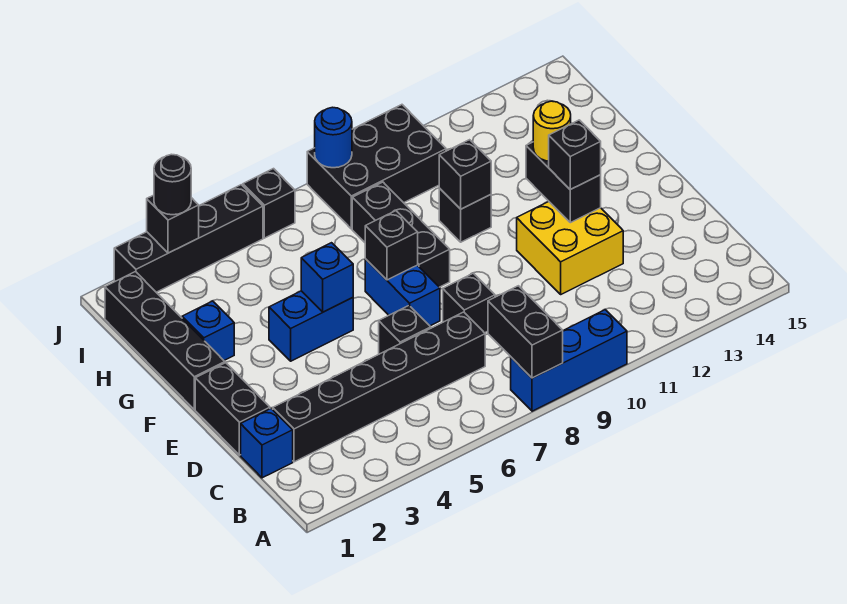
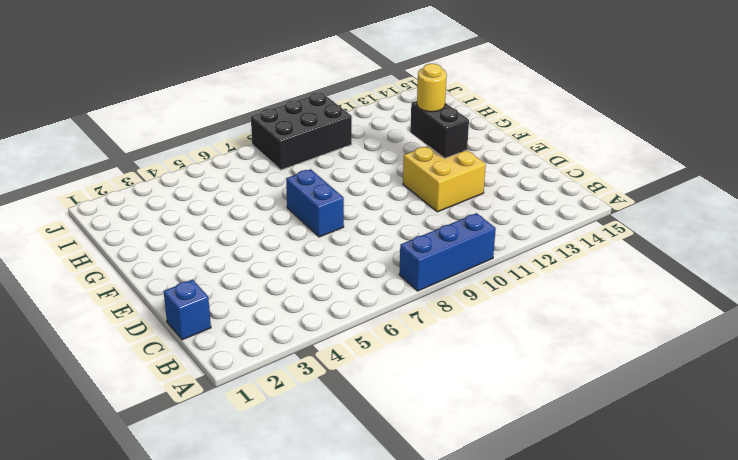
none -> black 1x6 brick [273,312,485,462]
none -> black 1x2 brick [195,363,270,455]
none -> black 1x1 brick [379,306,431,354]

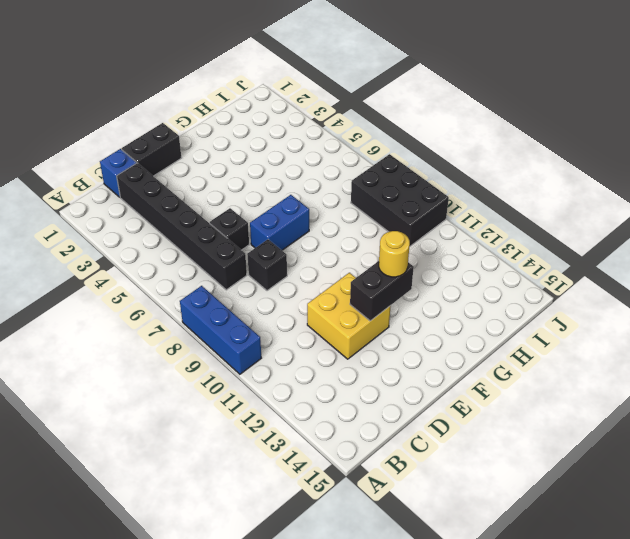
none -> black 1x4 brick [105,272,225,409]
none -> blue 1x2 brick [269,291,353,361]
none -> black 1x3 brick [352,182,450,287]

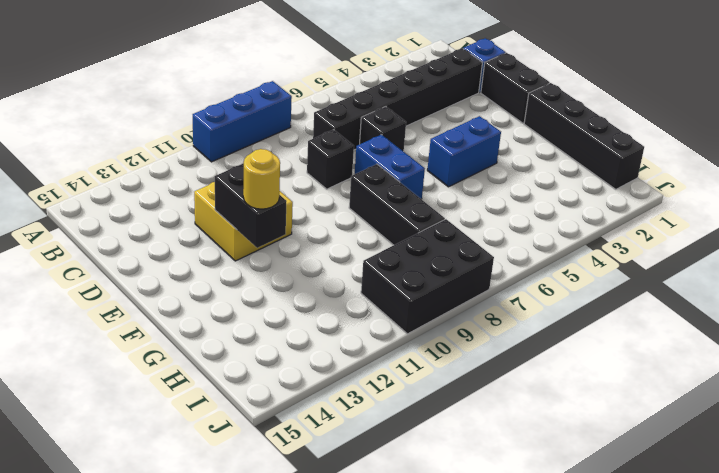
none -> blue 1x1 brick [182,301,234,360]
none -> black 1x1 brick [439,188,491,242]
none -> black 1x4 brick [114,185,263,292]

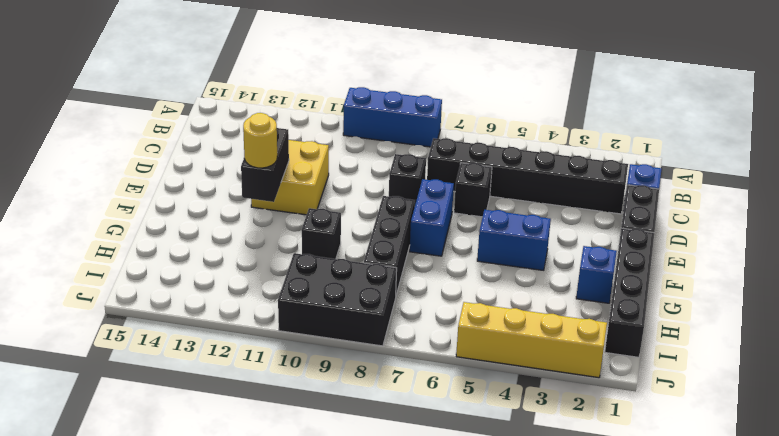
yellow 1x4 brick [456,302,607,378] -> black 1x4 brick [114,185,263,292]
none -> black 1x1 brick [243,169,295,238]
none -> black 1x2 brick [488,286,563,378]
none -> blue 1x1 brick [301,243,353,312]

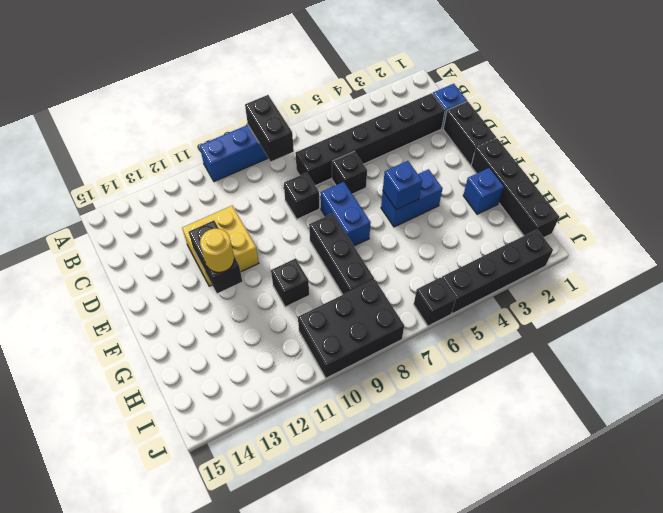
none -> black 1x1 brick [365,211,418,280]
none -> black 1x1 brick [439,140,491,209]
none -> black 1x1 brick [147,195,199,253]

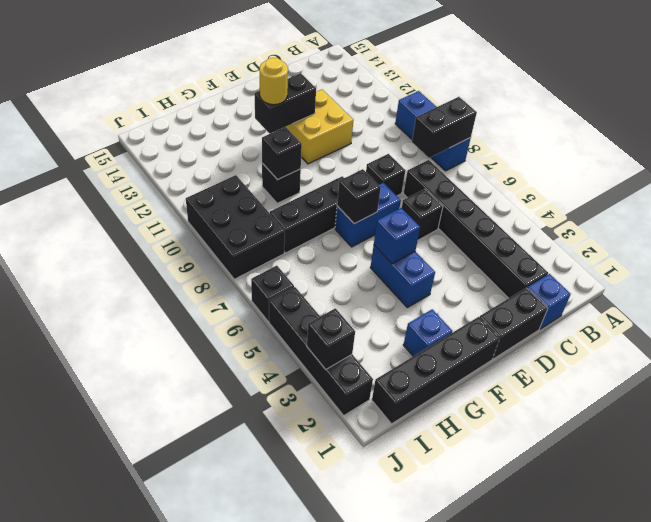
none -> blue 1x1 round brick [315,107,352,168]
none -> black 1x1 brick [549,120,601,189]
none -> black 1x1 round brick [154,154,191,215]

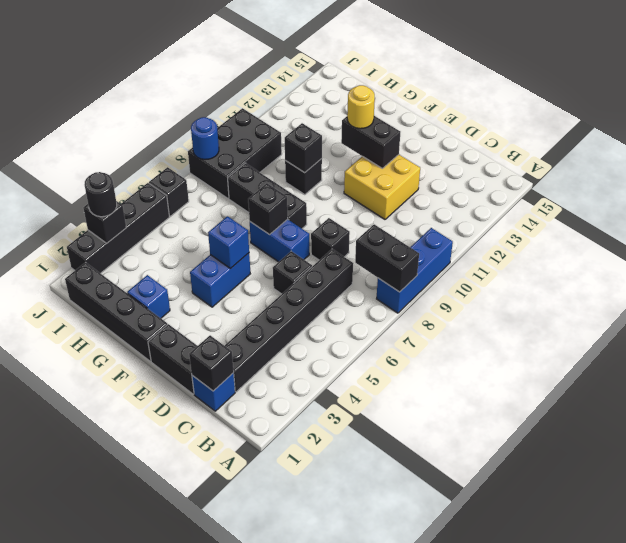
black 1x1 brick [189,335,234,391] -> black 1x1 brick moved to [549,120,601,189]

